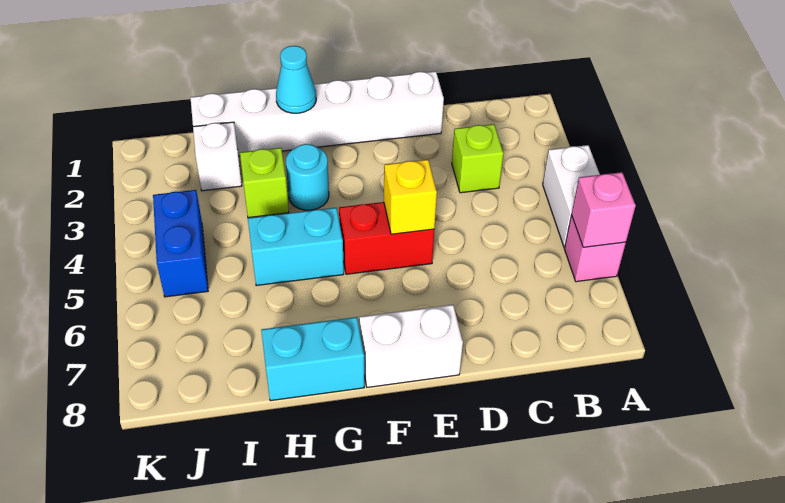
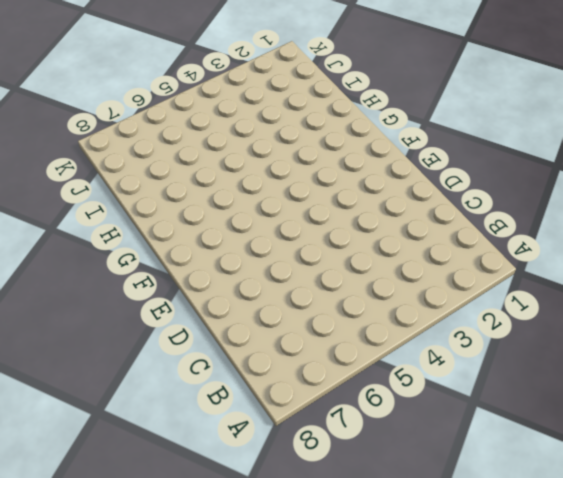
none -> white 1x2 brick [543,145,600,247]
none -> pink 1x1 brick [564,215,626,282]
none -> lime 1x1 brick [452,124,504,193]

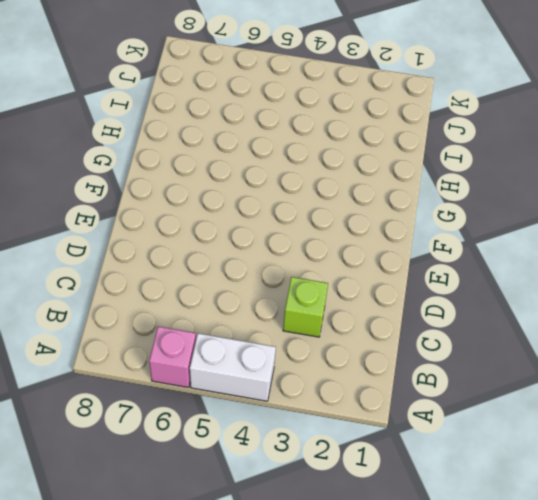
none -> white 1x6 brick [190,71,444,156]
none -> red 1x2 brick [339,202,434,274]
none -> white 1x2 brick [359,305,463,387]

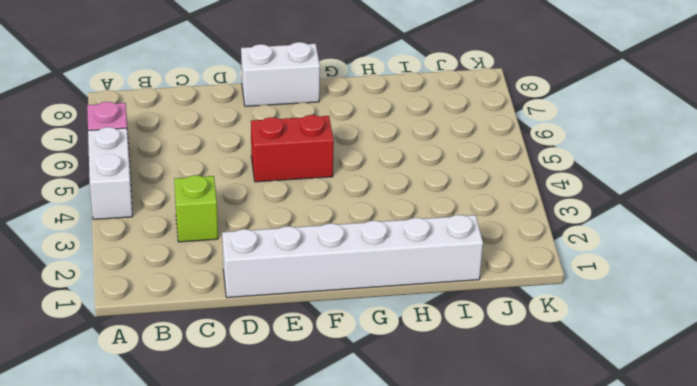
none -> cyan 1x1 round brick [286,144,329,210]
none -> cyan 1x2 brick [248,208,344,286]
none -> cyan 1x2 brick [261,317,364,401]

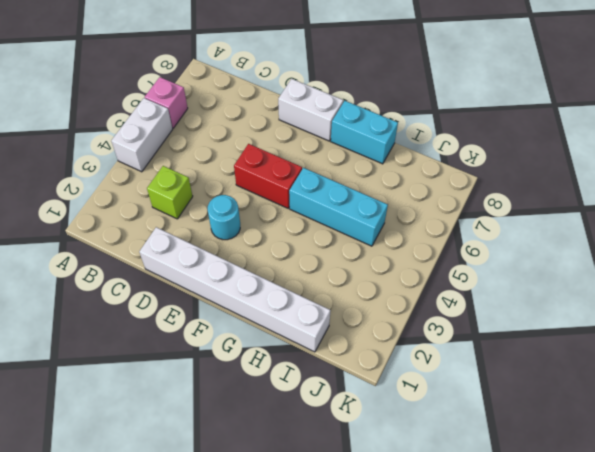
cyan 1x1 round brick [208,195,240,240] -> cyan 1x1 round brick moved to [286,144,329,210]
cyan 1x3 brick [289,168,388,246] -> cyan 1x2 brick [248,208,344,286]
none -> lime 1x1 brick [240,148,289,218]
none -> white 1x1 brick [193,122,242,191]
none -> blue 1x2 brick [153,190,208,297]

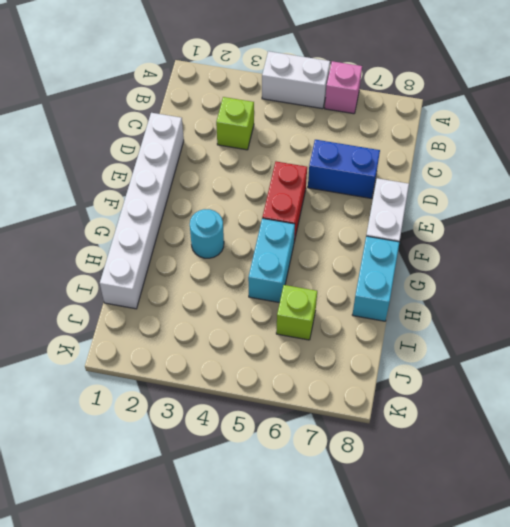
blue 1x2 brick [308,140,380,199] -> blue 1x2 brick moved to [153,190,208,297]
lime 1x1 brick [276,285,317,340] -> lime 1x1 brick moved to [240,148,289,218]
none -> white 1x1 brick [193,122,242,191]
none -> pink 1x1 brick [572,172,636,247]
none -> yellow 1x1 brick [384,160,437,234]

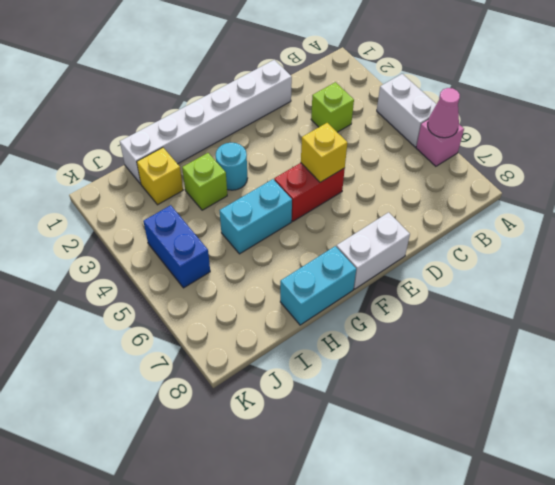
pink 1x1 cone [428,88,460,138] -> pink 1x1 brick [572,172,636,247]
yellow 1x1 brick [137,148,183,205] -> white 1x1 brick [193,122,242,191]
none -> cyan 1x1 cone [276,46,316,113]

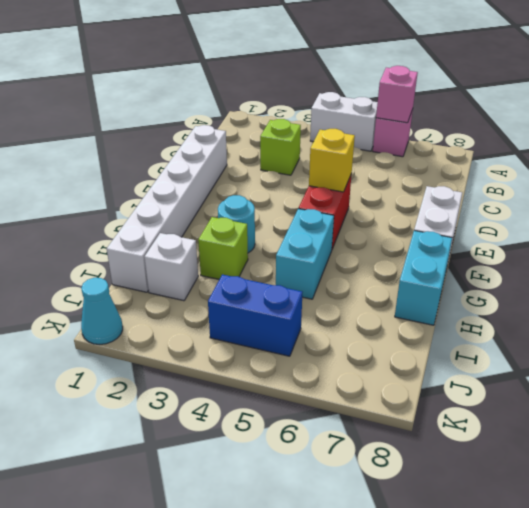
cyan 1x1 cone [81,278,123,345] -> cyan 1x1 cone moved to [276,46,316,113]

